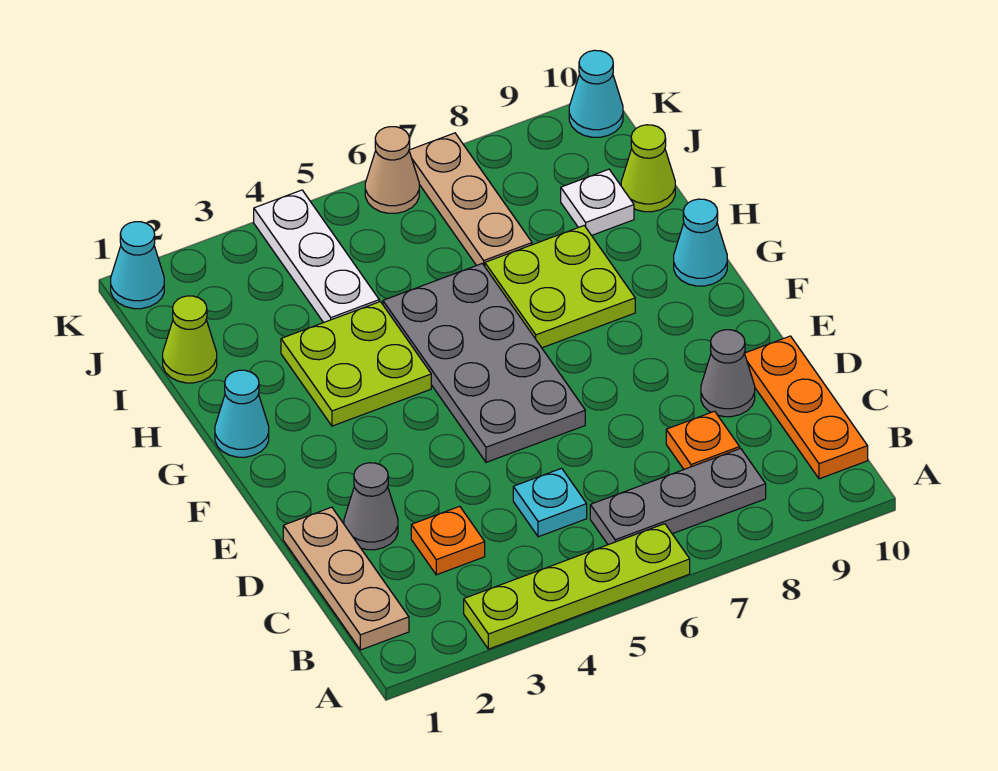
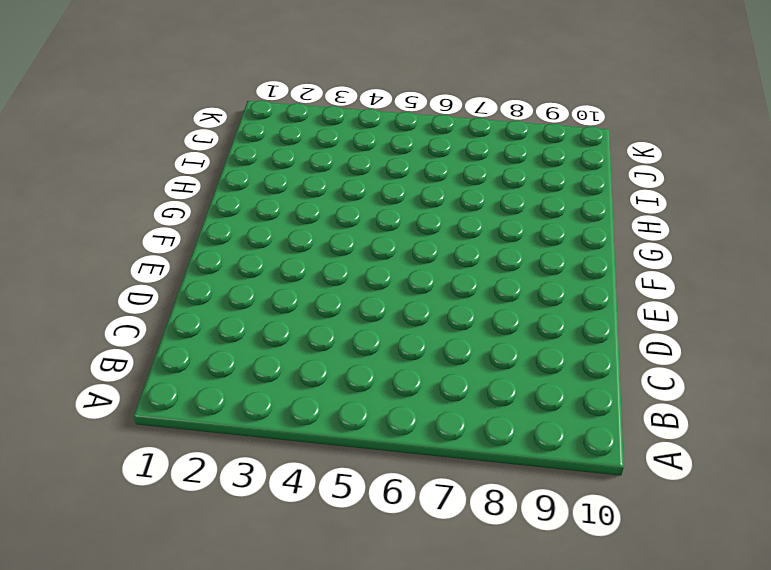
none -> lime 1x4 plate [464,524,690,649]
none -> tan 1x3 plate [283,507,409,650]
none -> grey 1x3 plate [590,448,766,545]

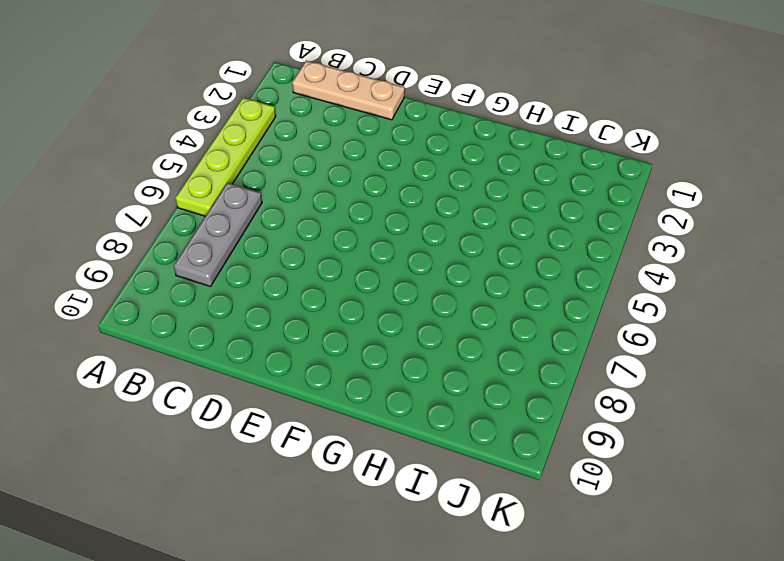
none -> orange 1x3 plate [744,336,868,479]
none -> orange 1x1 plate [411,506,485,575]
none -> cyan 1x1 plate [513,468,587,537]

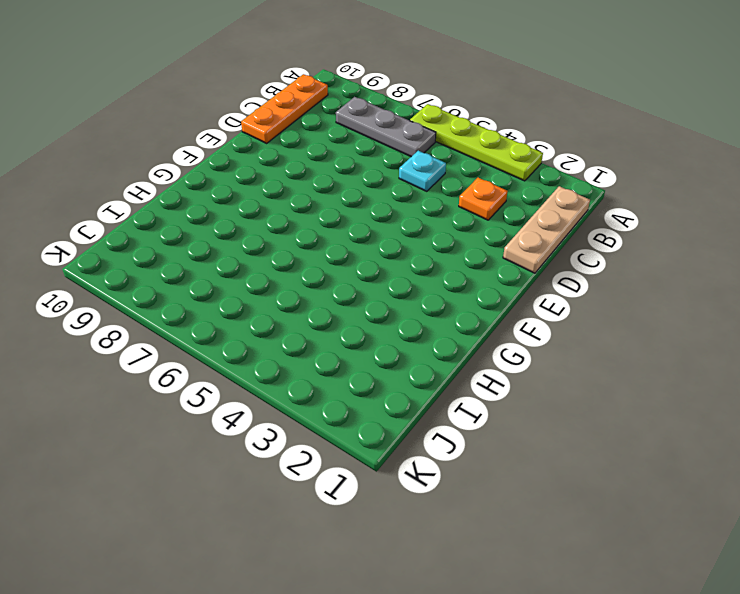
none -> orange 1x1 plate [666,411,740,469]
none -> grey 1x1 cone [344,463,398,550]
none -> grey 1x1 cone [701,330,755,417]

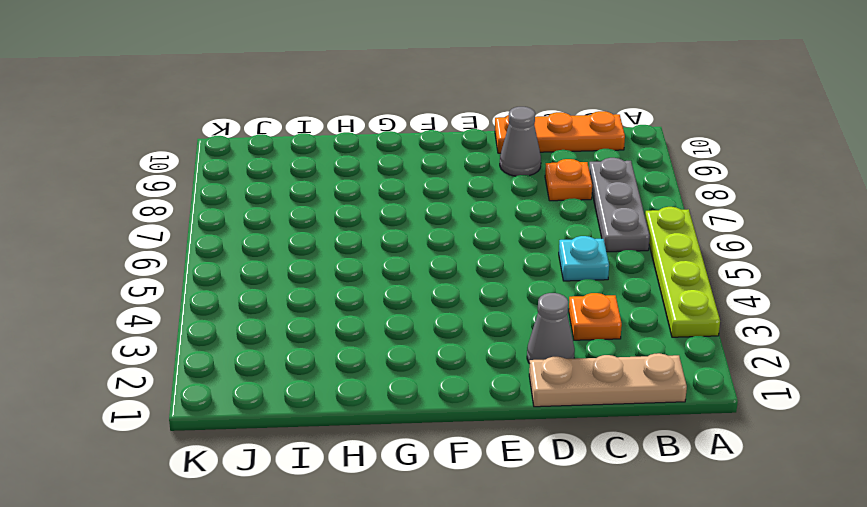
none -> grey 2x4 plate [383,264,585,462]
none -> cyan 1x1 cone [215,370,269,457]
none -> lime 2x2 plate [281,302,431,426]

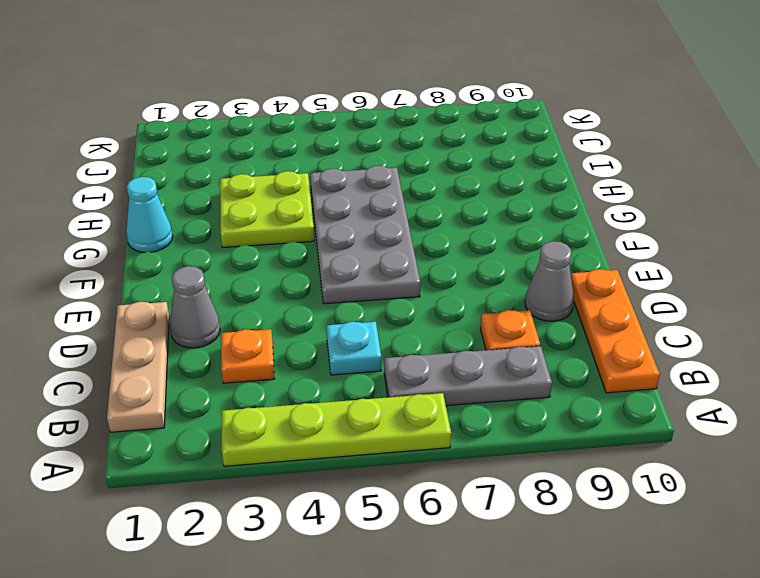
none -> lime 2x2 plate [485,226,635,348]
none -> cyan 1x1 cone [674,199,727,286]
none -> lime 1x1 cone [163,296,217,383]

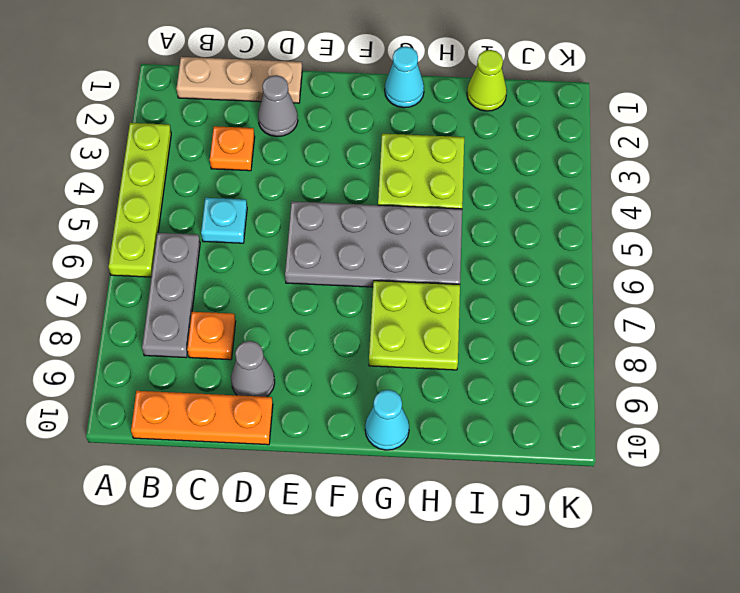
none -> white 1x3 plate [254,190,379,323]
none -> tan 1x3 plate [409,133,532,266]
none -> white 1x1 plate [561,169,634,235]

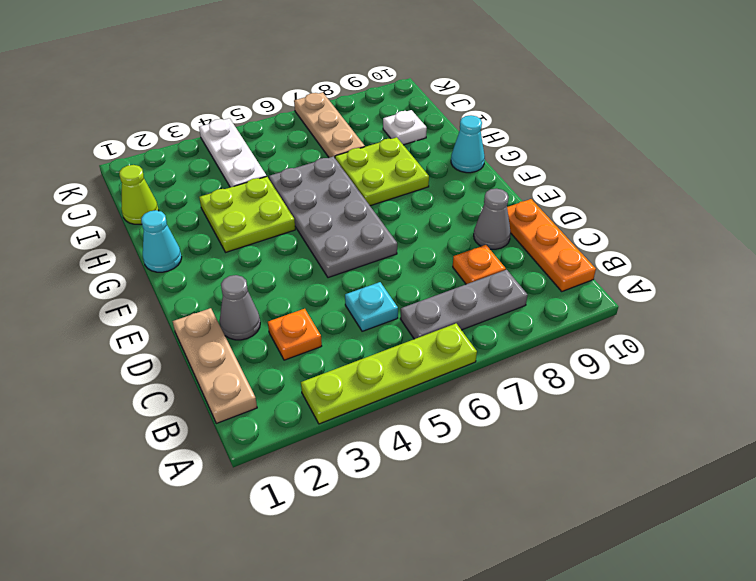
none -> lime 1x1 cone [621,125,675,212]
none -> cyan 1x1 cone [111,222,164,309]
none -> tan 1x1 cone [365,127,419,213]

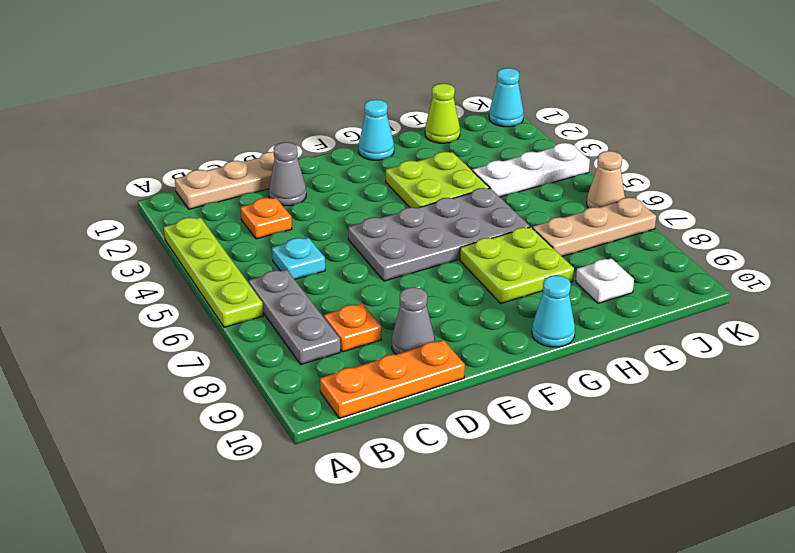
none -> lime 1x1 cone [621,125,675,212]
none -> cyan 1x1 cone [569,50,623,137]

